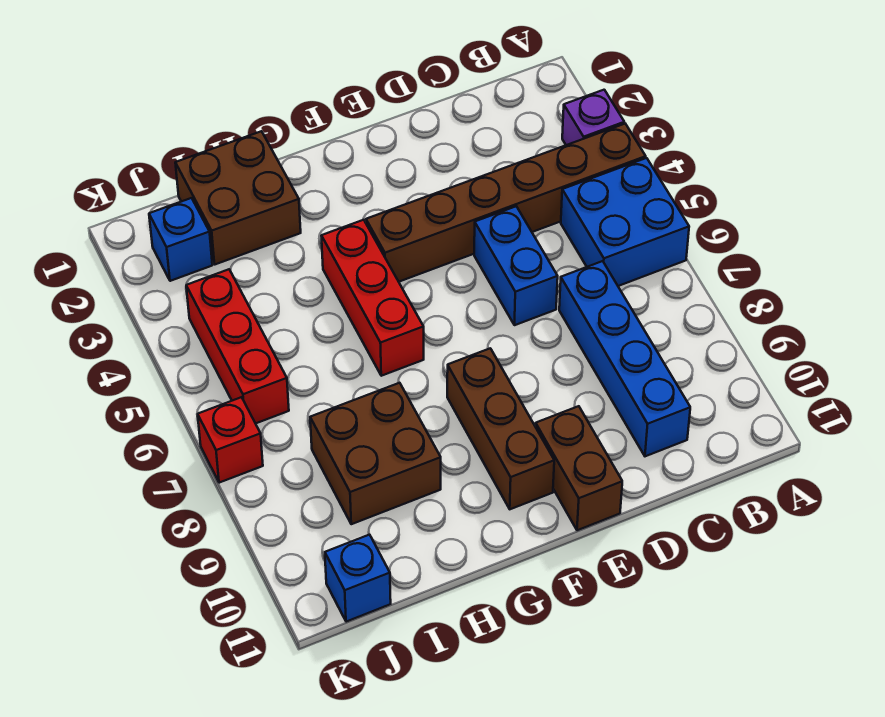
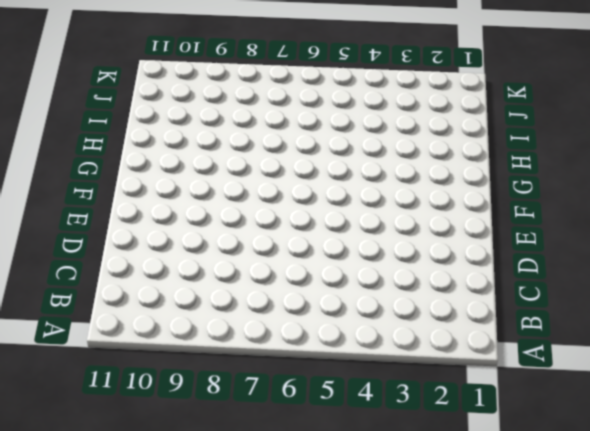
none -> purple 1x1 brick [562,90,624,145]
none -> brown 1x6 brick [366,124,646,282]
none -> blue 2x2 brick [561,158,689,286]

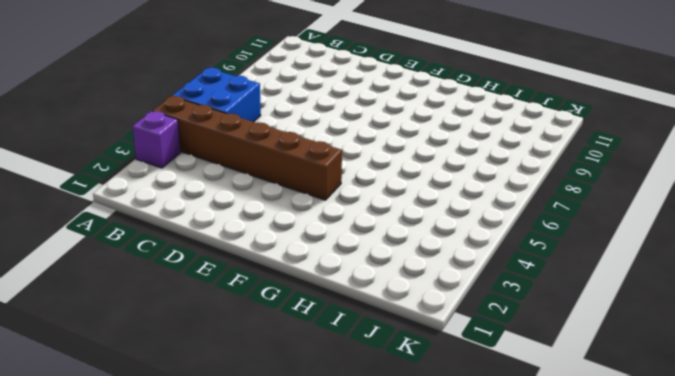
none -> blue 1x4 brick [559,261,690,456]
none -> blue 1x2 brick [474,206,558,325]
none -> brown 1x2 brick [536,406,622,530]

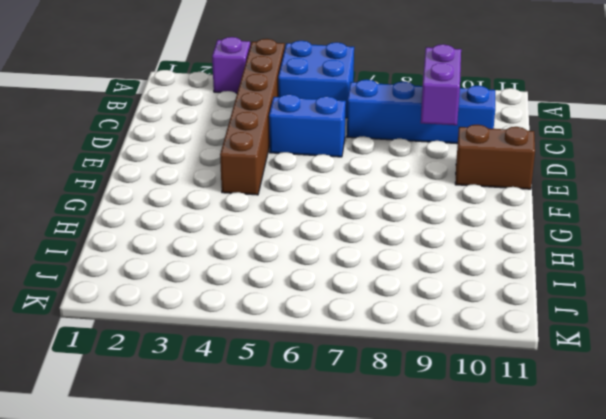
purple 1x2 brick [421,44,461,125] -> none
none -> brown 1x3 brick [447,348,554,509]
none -> red 1x3 brick [322,220,424,376]
none -> brown 2x2 brick [175,131,301,264]

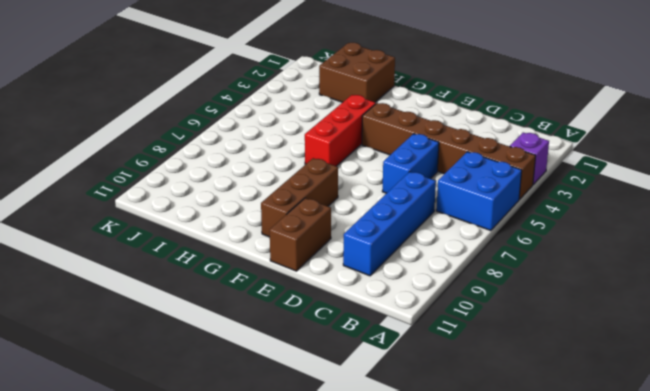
none -> brown 2x2 brick [310,383,441,524]
none -> blue 1x1 brick [149,198,212,281]
none -> red 1x3 brick [186,269,289,424]

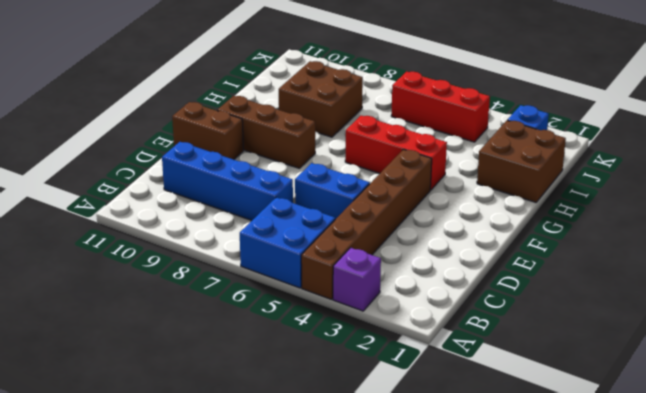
none -> blue 1x1 brick [325,535,391,622]
none -> red 1x1 brick [197,397,263,483]

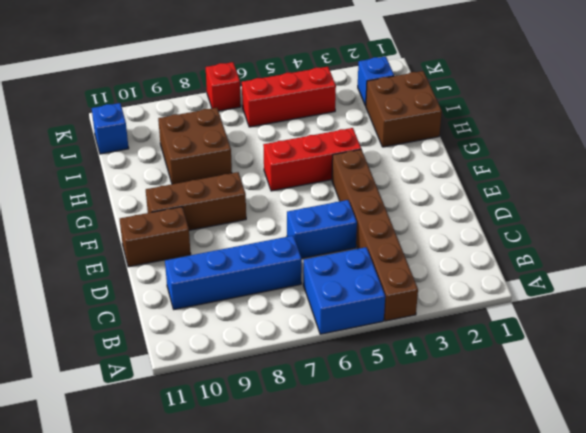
none -> purple 1x1 brick [562,90,624,145]

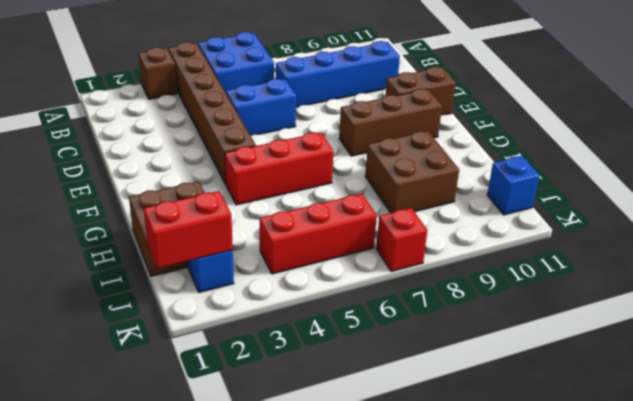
brown 1x1 brick [138,48,177,99] -> purple 1x1 brick [562,90,624,145]
red 1x2 brick [144,191,233,268] -> none

